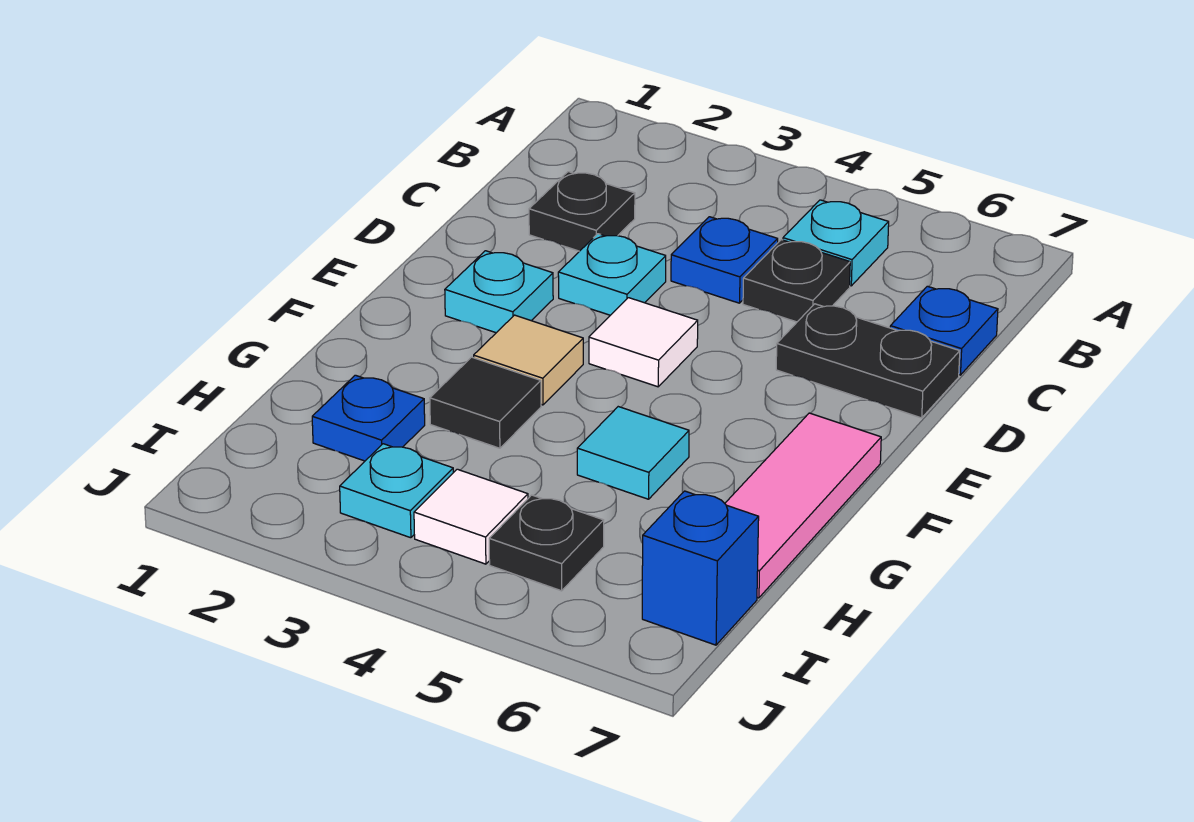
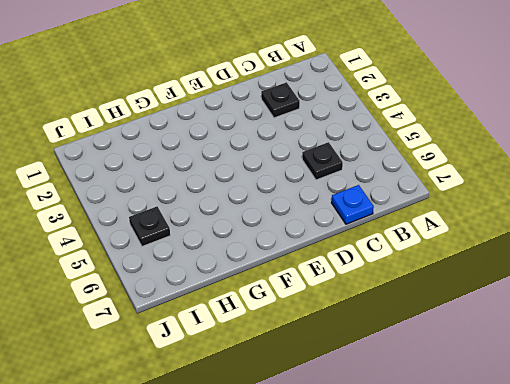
none -> cyan 1x1 plate [783,200,889,286]
none -> blue 1x1 plate [671,217,778,303]
none -> cyan 1x1 plate [558,234,666,315]

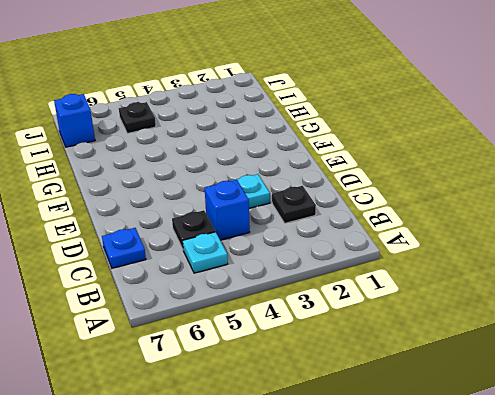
blue 1x1 brick [205,180,250,240] -> blue 1x1 plate [671,217,778,303]
none -> black 1x2 plate [776,304,960,418]
none -> cyan 1x1 plate [445,251,553,333]
none -> white 1x1 tile [589,298,698,387]

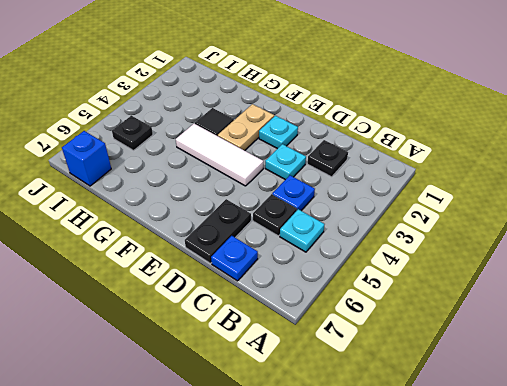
white 1x3 tile [176,124,263,186] -> white 1x1 tile [589,298,698,387]
tan 1x2 plate [218,104,274,151] -> tan 1x1 tile [474,315,583,405]
none -> pink 1x3 tile [725,413,881,598]
none -> cyan 1x1 tile [577,407,689,499]
none -> blue 1x1 plate [312,375,425,461]

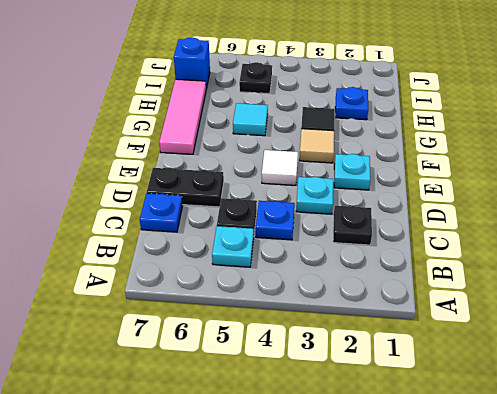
none -> cyan 1x1 plate [340,444,453,538]
none -> white 1x1 tile [414,469,528,564]

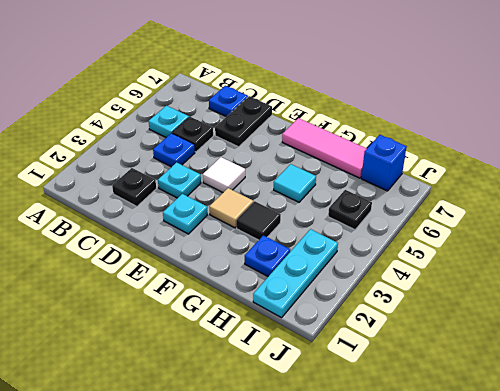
cyan 1x3 plate [253,229,338,318] -> cyan 1x1 plate [340,444,453,538]
none -> white 1x1 tile [414,469,528,564]

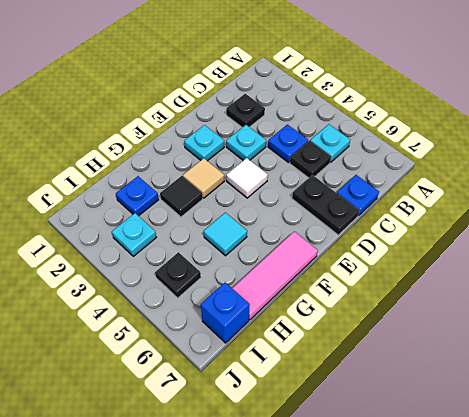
none -> white 1x1 tile [414,469,528,564]

